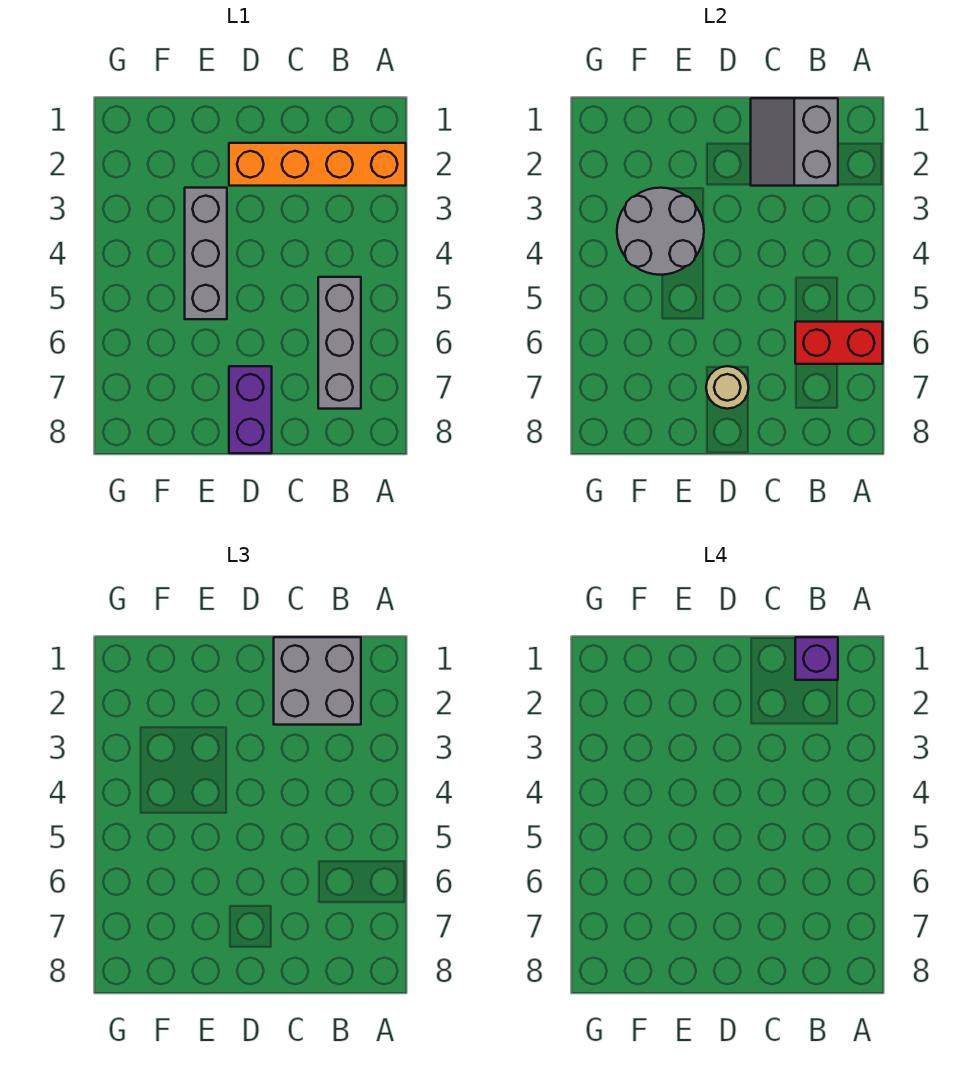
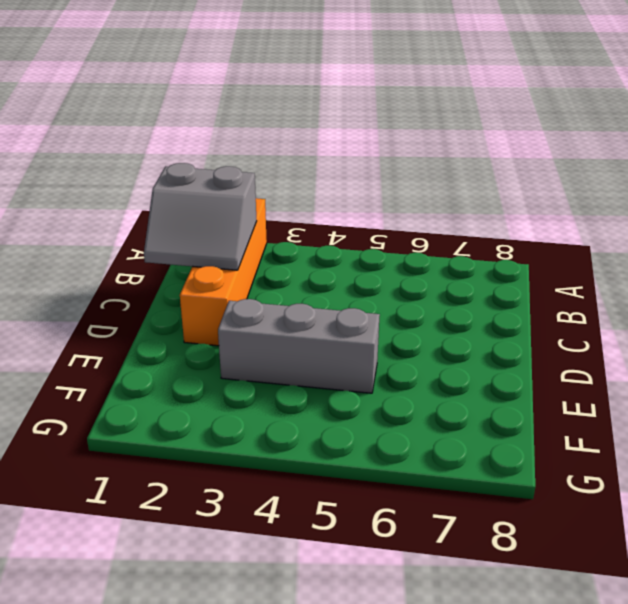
none -> grey 1x3 brick [318,277,361,409]
none -> purple 1x2 brick [229,366,272,453]

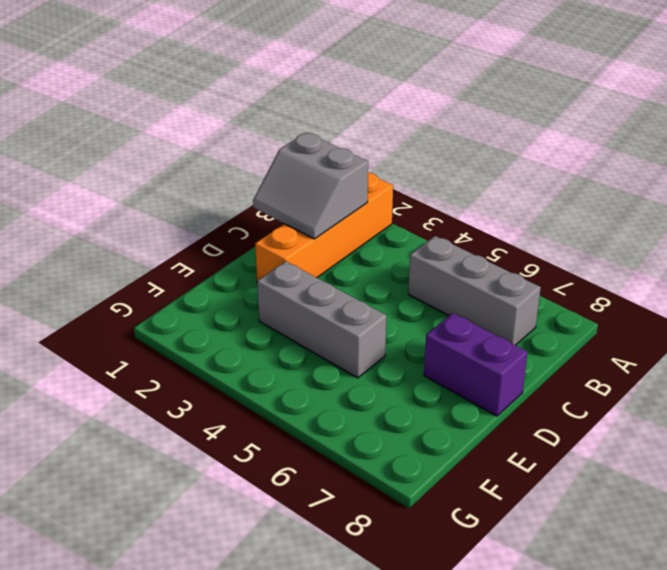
none -> red 1x2 brick [795,322,883,364]
none -> tan 1x1 round brick [706,366,749,409]

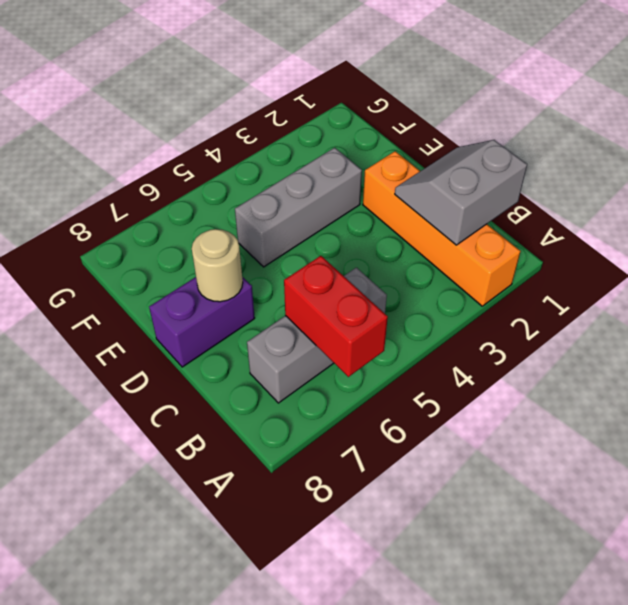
none -> grey 2x2 round brick [617,188,704,275]
none -> grey 2x2 brick [274,637,361,725]

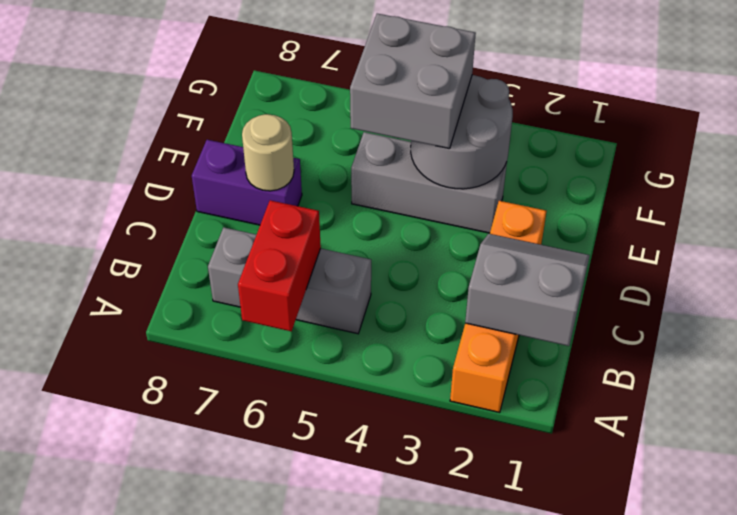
grey 2x2 brick [350,14,476,149] -> grey 2x2 brick moved to [274,637,361,725]
none -> purple 1x1 brick [795,637,838,680]

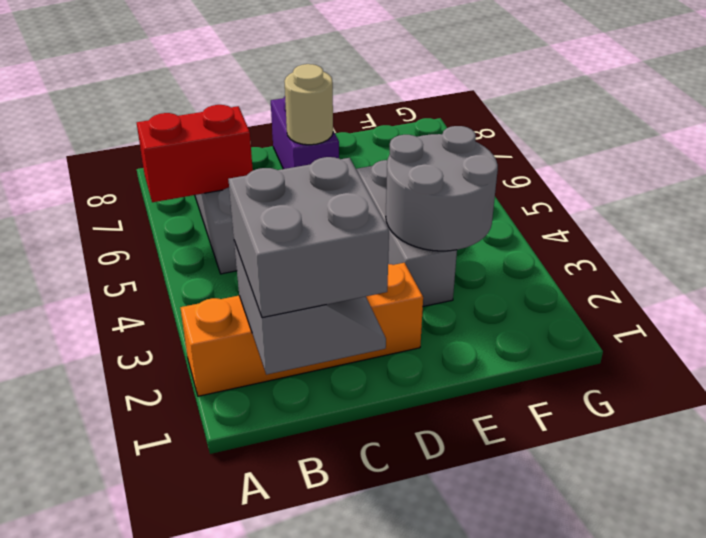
none -> purple 1x1 brick [795,637,838,680]

